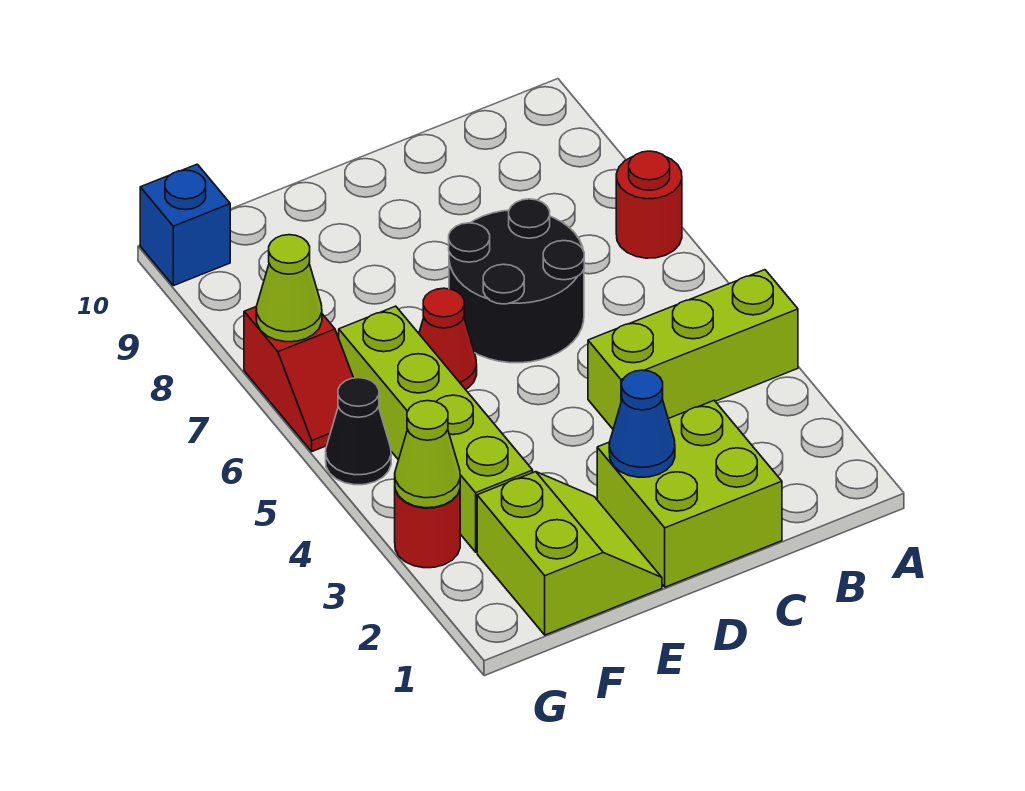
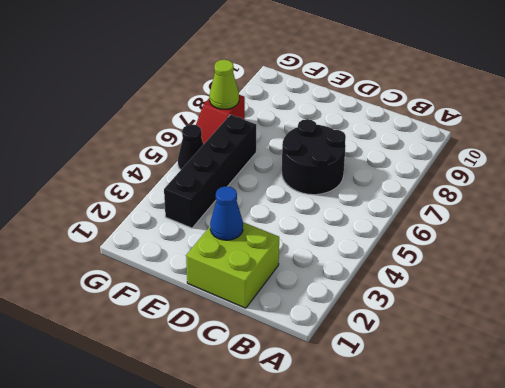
black 1x4 brick [164,115,256,228] -> lime 1x4 brick [339,306,533,552]
none -> lime 1x3 brick [588,270,798,429]
none -> red 1x1 round brick [616,151,682,258]
none -> lime 2x2 slope [477,472,662,635]

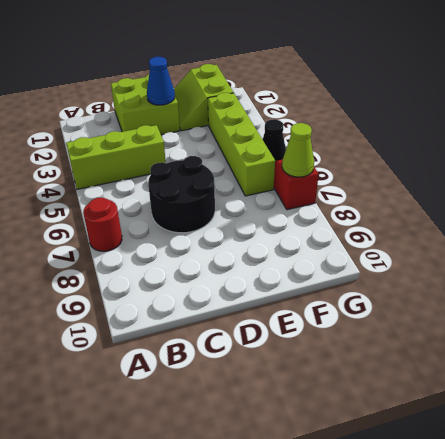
none -> red 1x1 cone [419,288,477,390]
none -> red 1x1 round brick [395,490,460,568]
none -> blue 1x1 brick [140,164,230,286]

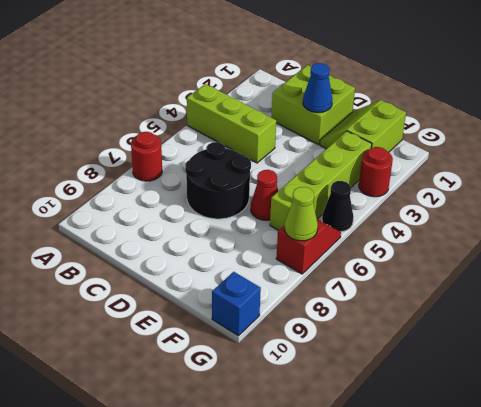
none -> lime 1x1 cone [395,401,460,508]

